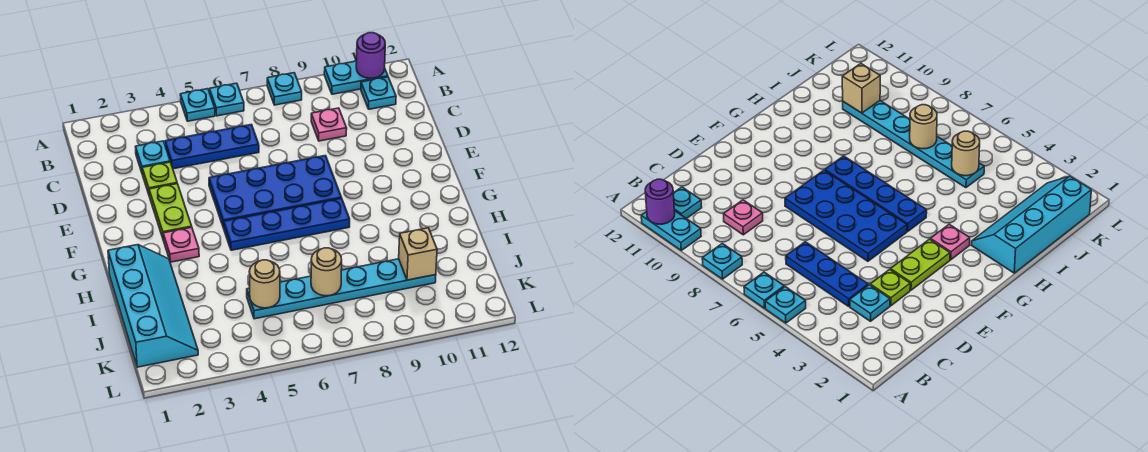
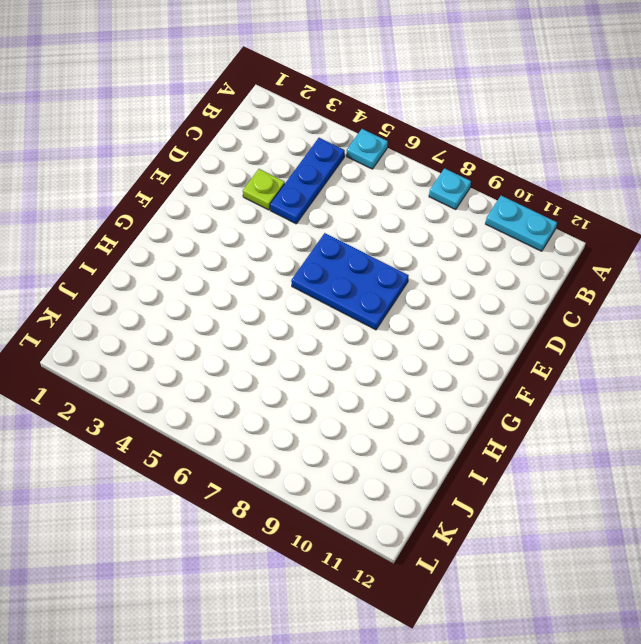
blue 1x3 plate [270,138,345,224] -> blue 1x3 plate turned to [165,124,259,169]
blue 2x3 plate [291,233,409,330] -> blue 2x4 plate [209,156,342,228]
none -> cyan 1x1 plate [209,83,244,116]
none -> cyan 1x1 plate [361,77,396,109]
none -> cyan 1x1 plate [136,141,170,174]

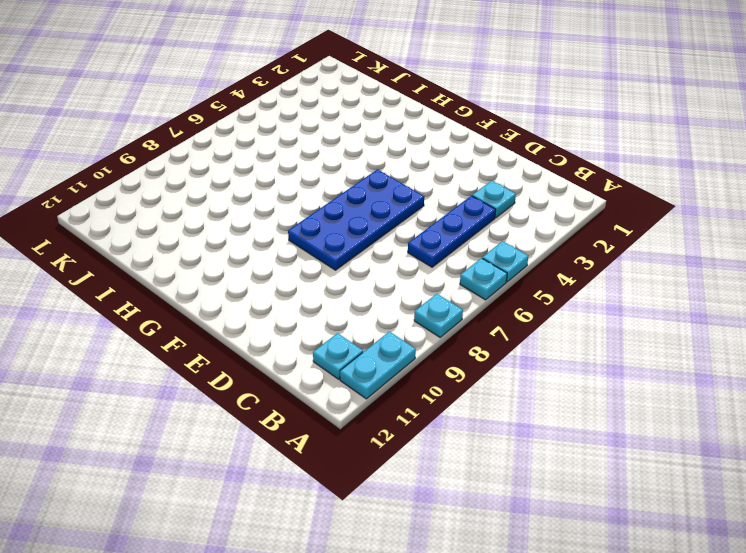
none -> pink 1x1 plate [311,108,347,141]
none -> lime 1x1 plate [142,162,177,194]
none -> lime 1x2 plate [149,184,192,238]

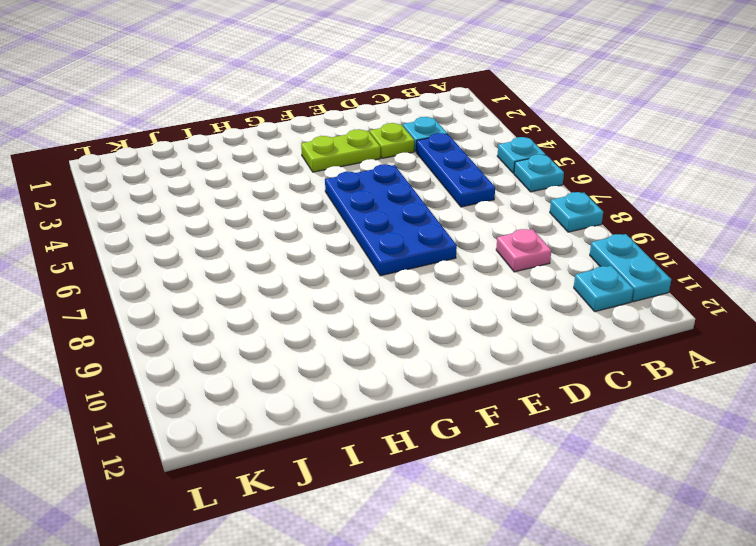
none -> pink 1x1 plate [163,227,199,262]
none -> blue 1x4 plate [224,198,350,250]
none -> cyan 2x4 slope [108,245,198,367]

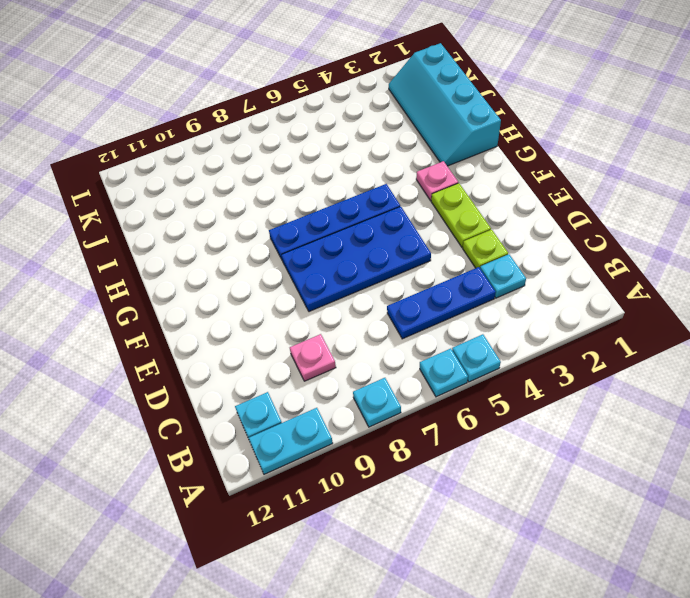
none -> cyan 1x6 plate [247,259,436,319]
none -> purple 1x1 round brick [356,33,385,78]
none -> tan 1x1 round brick [249,260,280,308]

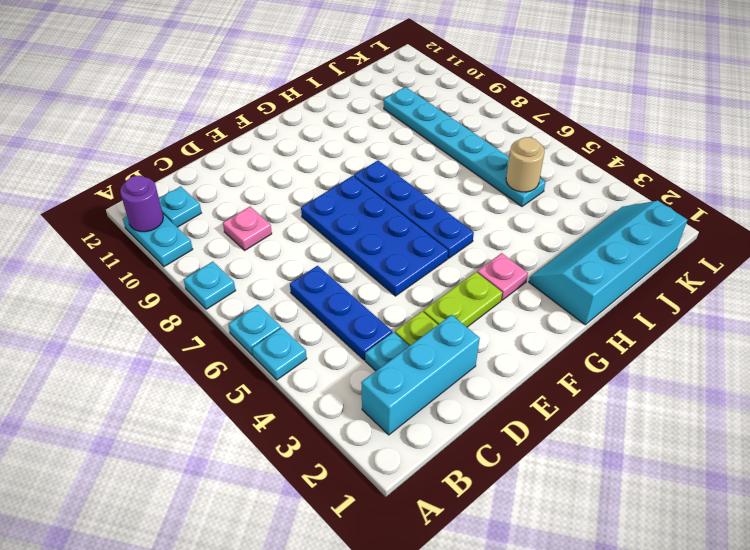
cyan 1x3 brick [361,315,480,435] -> none
none -> tan 1x1 round brick [311,248,342,296]
none -> tan 1x1 brick [399,228,437,280]

